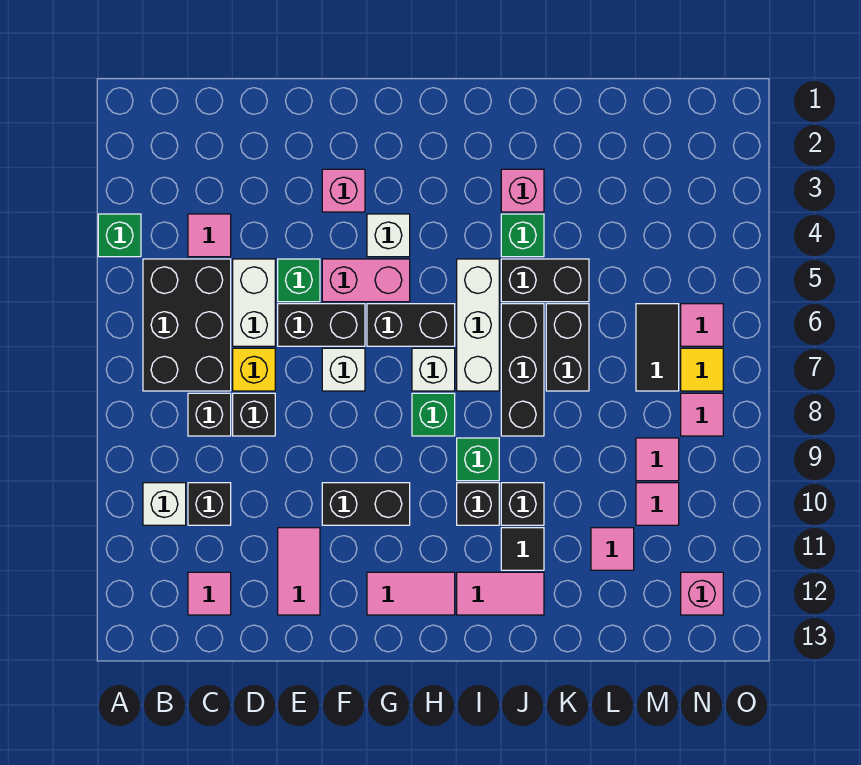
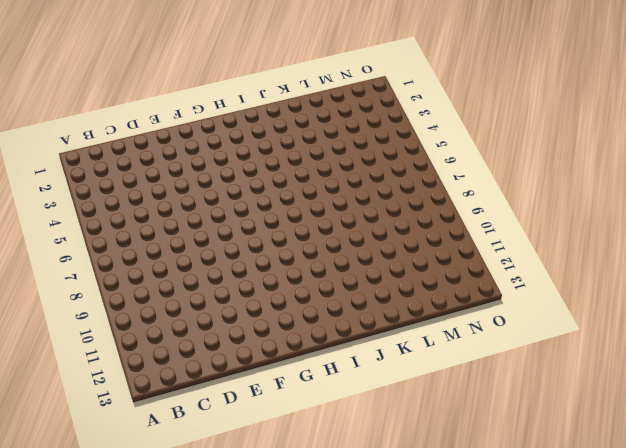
none -> green 1x1 brick [98,214,141,257]
none -> black 2x3 brick [143,259,231,391]
none -> white 1x1 brick [143,483,186,525]
none -> pink 1x1 tile [188,214,231,257]

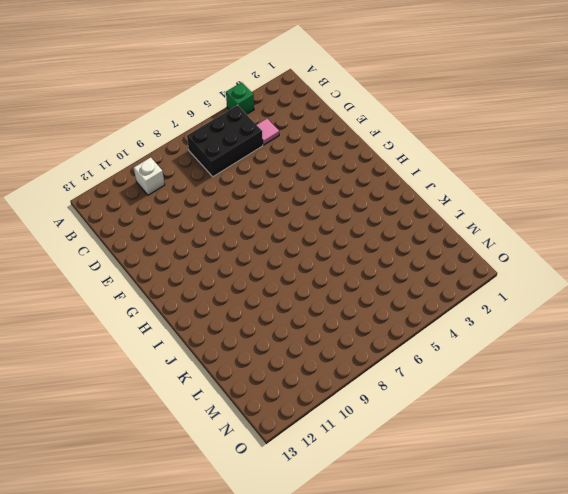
none -> black 1x1 brick [188,393,231,436]
none -> black 1x1 brick [188,483,231,525]
none -> pink 1x1 tile [188,572,231,615]
none -> white 1x2 brick [233,259,275,346]

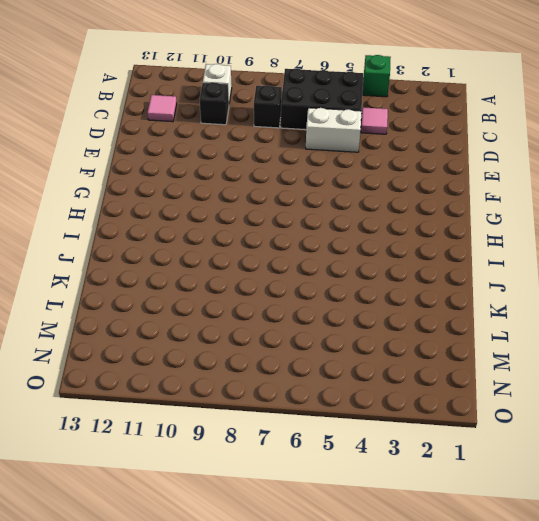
none -> yellow 1x1 brick [233,348,275,391]
none -> black 1x1 brick [233,393,275,436]
none -> green 1x1 brick [278,259,320,302]
none -> black 1x2 brick [278,304,365,346]

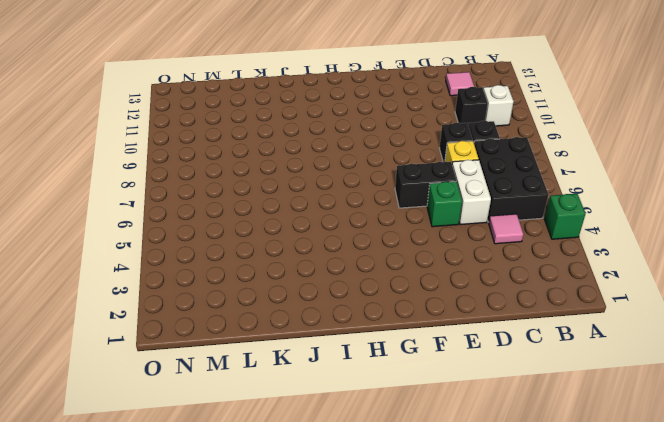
none -> pink 1x2 tile [278,528,320,615]
none -> pink 1x1 brick [322,169,365,212]
none -> pink 1x2 brick [322,259,410,302]
none -> white 1x1 brick [322,348,365,391]

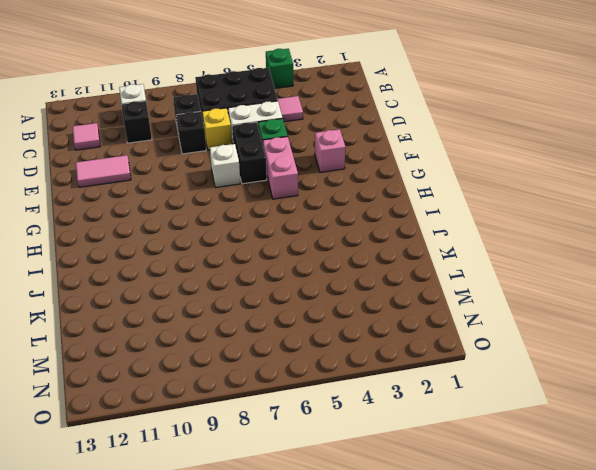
none -> black 1x2 brick [322,483,410,525]
none -> white 1x1 brick [367,214,410,257]
none -> black 1x2 brick [367,304,455,346]
none -> pink 1x2 tile [367,572,455,615]

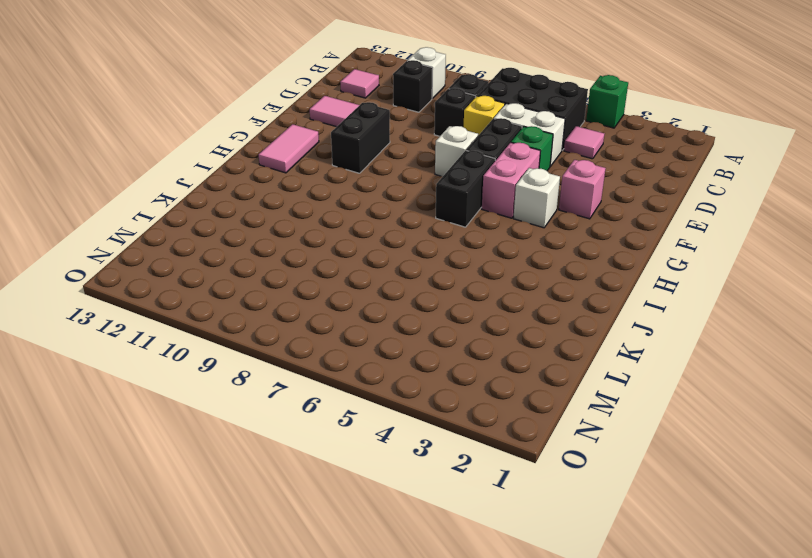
none -> white 1x1 brick [412,348,455,391]
none -> green 1x1 brick [412,393,455,436]
none -> white 1x3 brick [457,259,499,391]
none -> green 1x1 brick [457,438,499,481]

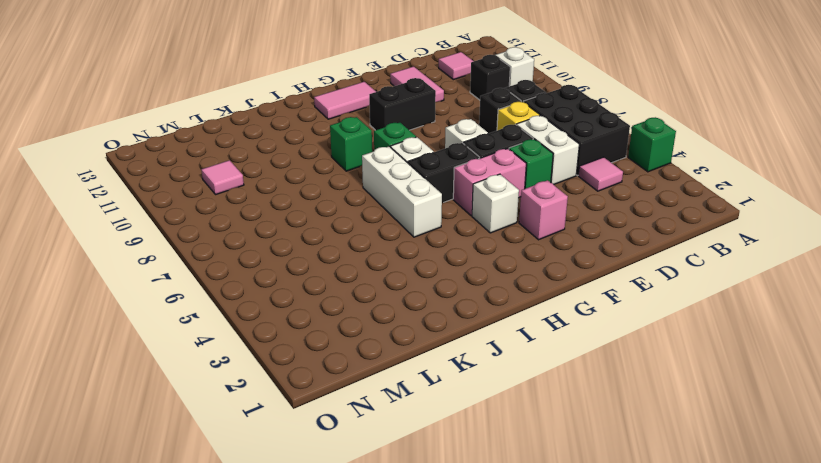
none -> black 1x1 brick [457,483,499,525]
none -> pink 1x2 tile [457,572,544,615]
none -> pink 1x1 brick [501,169,544,212]
none -> green 1x1 brick [501,214,544,257]

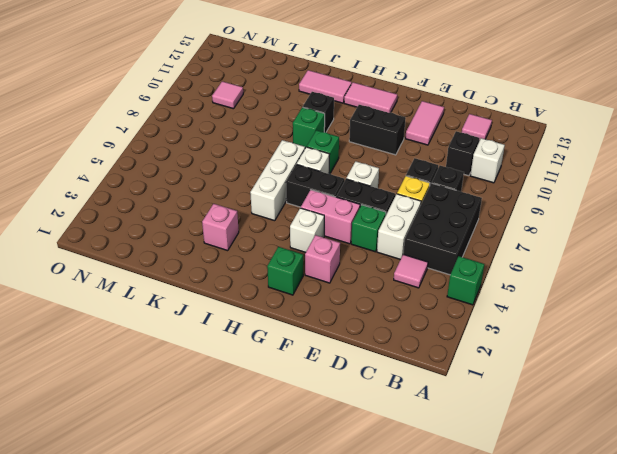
green 1x1 brick [267,247,303,295] -> green 1x1 brick moved to [501,214,544,257]
none -> black 1x2 brick [501,259,589,302]
none -> black 1x3 brick [501,304,544,436]
none -> black 1x1 brick [501,483,544,525]
none -> black 1x1 tile [501,528,544,570]

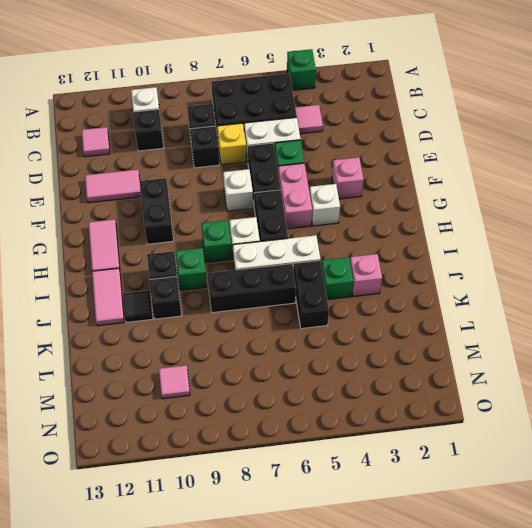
none -> black 1x2 brick [546,304,589,391]
none -> pink 1x1 tile [591,528,634,570]
none -> black 1x2 tile [636,304,679,391]
none -> pink 1x1 tile [636,438,679,481]

